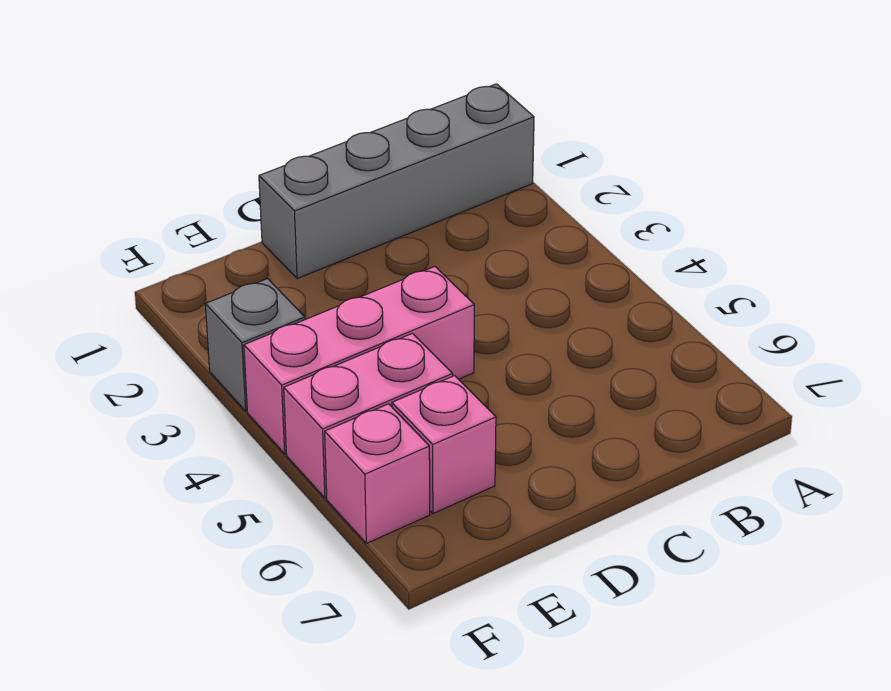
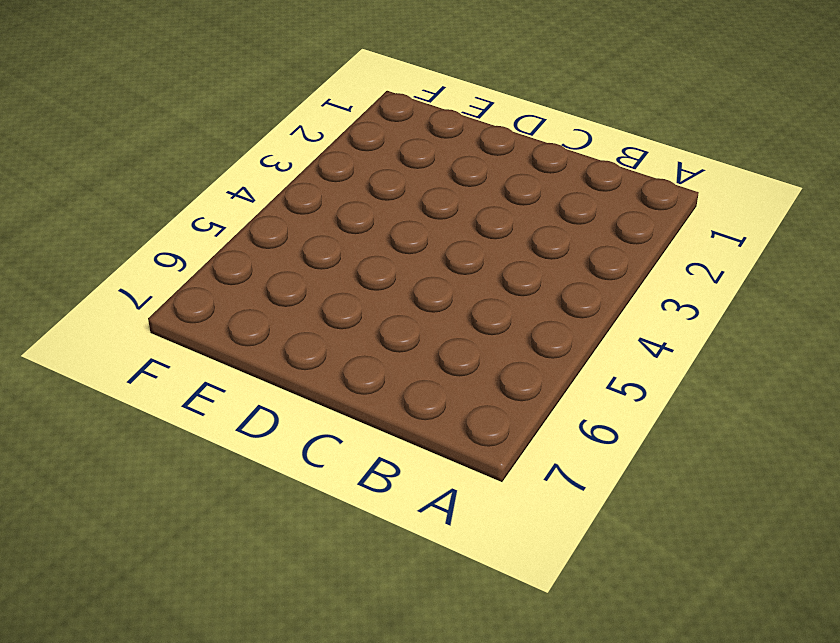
none -> grey 1x4 brick [259,84,534,279]
none -> pink 1x3 brick [244,267,474,454]

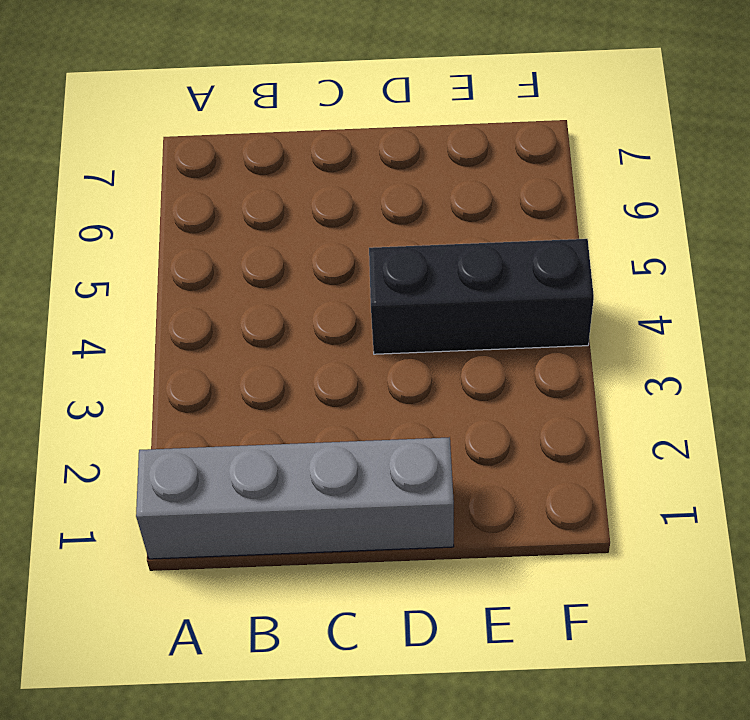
black 1x3 brick [369,239,594,354] -> pink 1x3 brick [244,267,474,454]
none -> pink 1x2 brick [284,333,453,498]
none -> pink 1x1 brick [392,376,496,514]

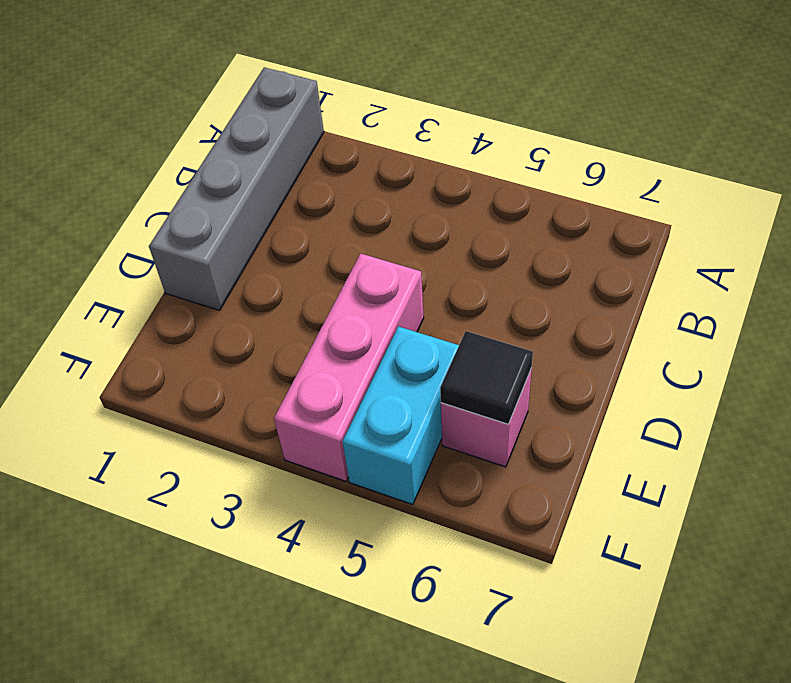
cyan 1x2 brick [343,326,459,505] -> pink 1x2 brick [284,333,453,498]
black 1x1 tile [440,331,533,424] -> none
none -> grey 1x1 brick [205,279,305,411]
none -> pink 1x1 brick [325,404,430,543]

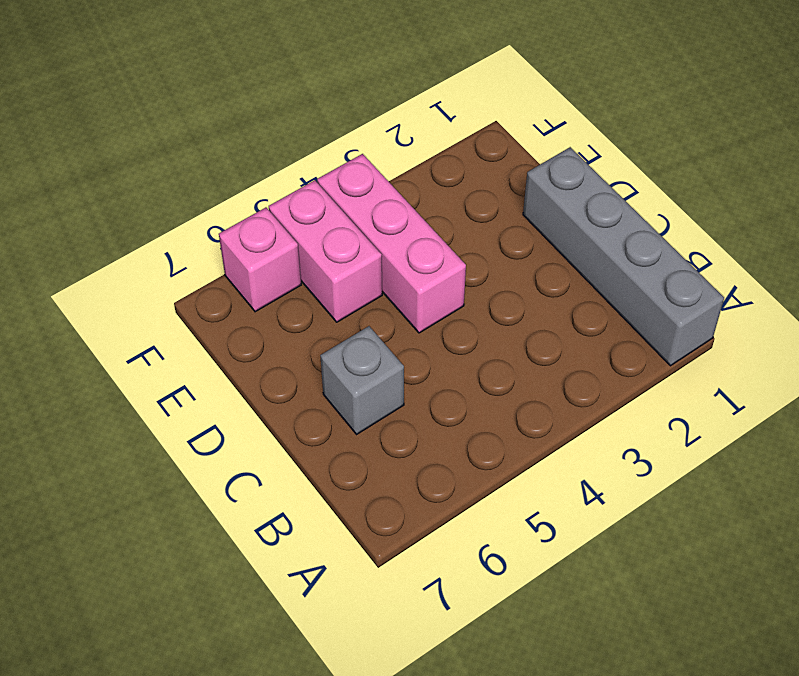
grey 1x1 brick [320,326,404,434] -> grey 1x1 brick moved to [205,279,305,411]
none -> pink 1x1 brick [392,376,496,514]

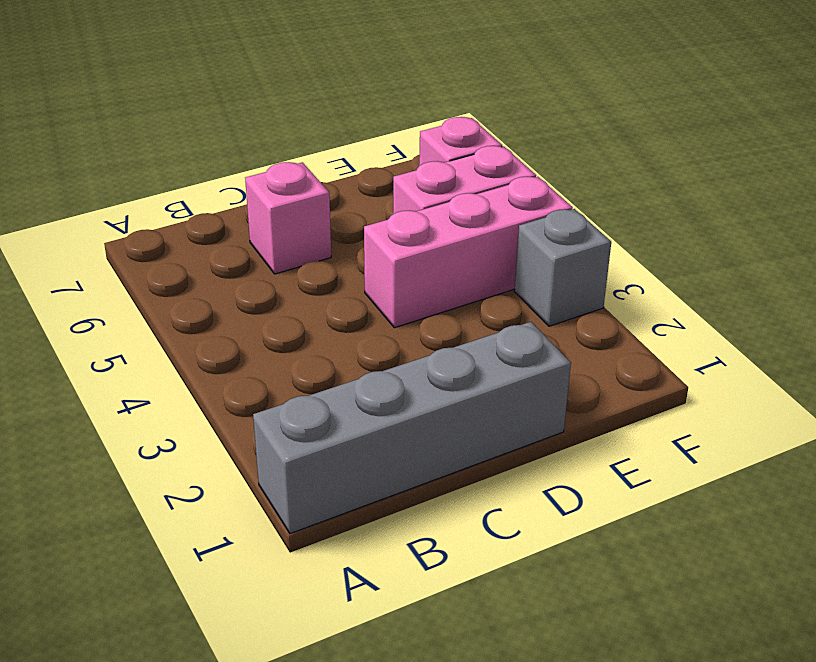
pink 1x1 brick [245,162,331,274] -> pink 1x1 brick moved to [392,376,496,514]

